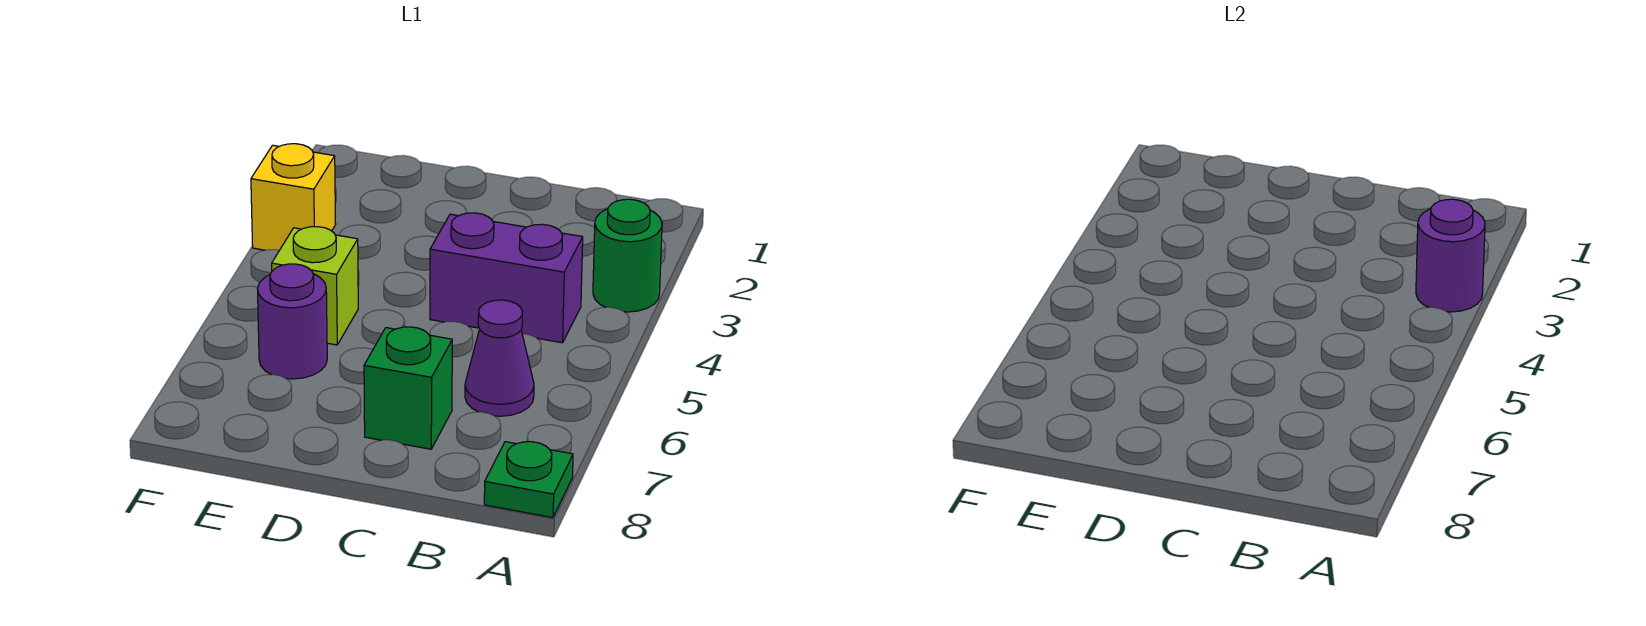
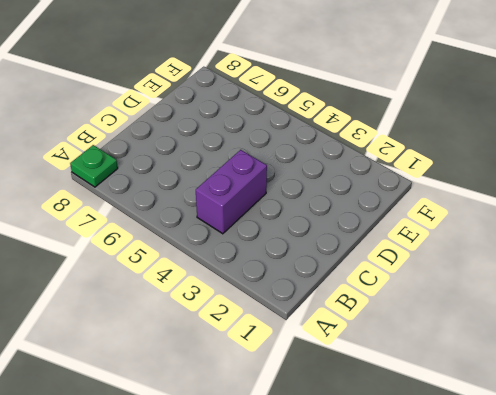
none -> green 1x1 round brick [593,199,662,312]
none -> purple 1x1 cone [465,300,534,416]

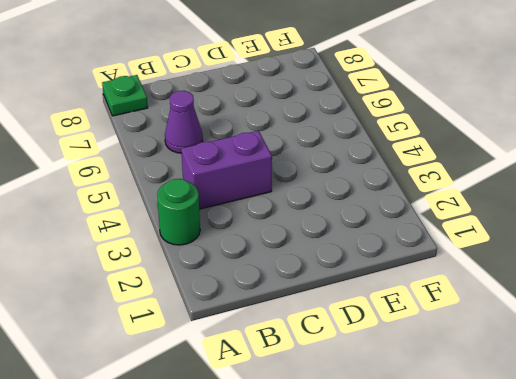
none -> green 1x1 brick [364,327,452,449]
none -> lime 1x1 brick [272,227,358,345]

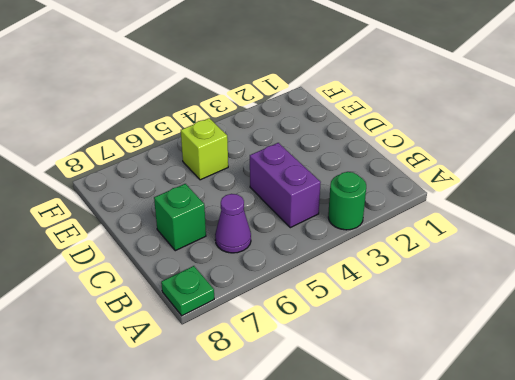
none -> purple 1x1 round brick [258,264,327,379]
none -> yellow 1x1 brick [251,144,336,250]

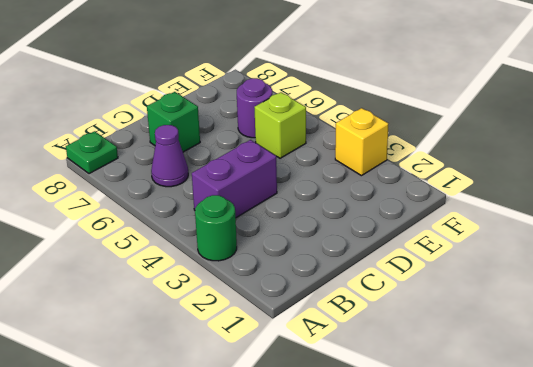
none -> purple 1x1 round brick [1416,199,1485,312]

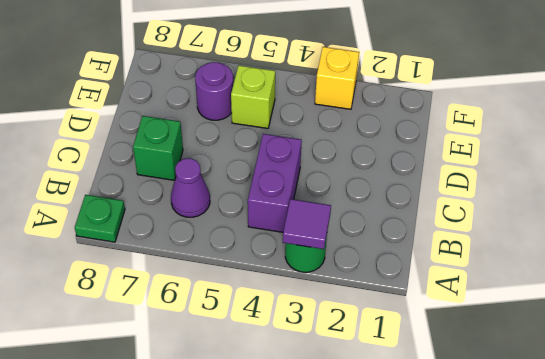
purple 1x1 tile [283,199,331,249] -> purple 1x1 round brick [1416,199,1485,312]

